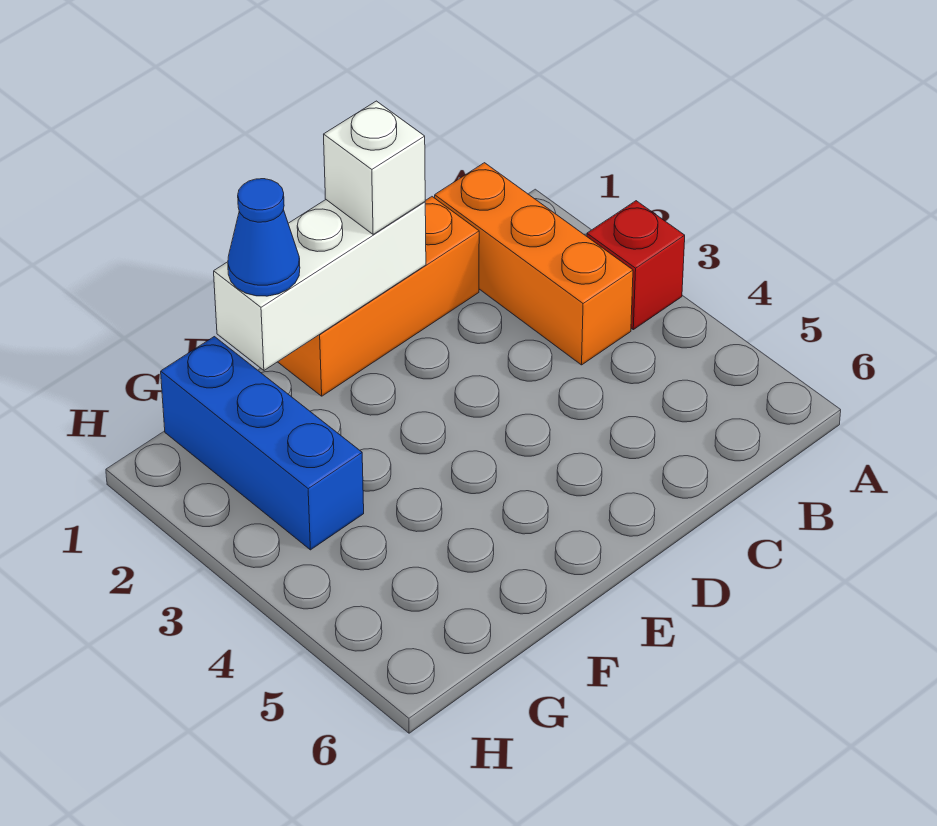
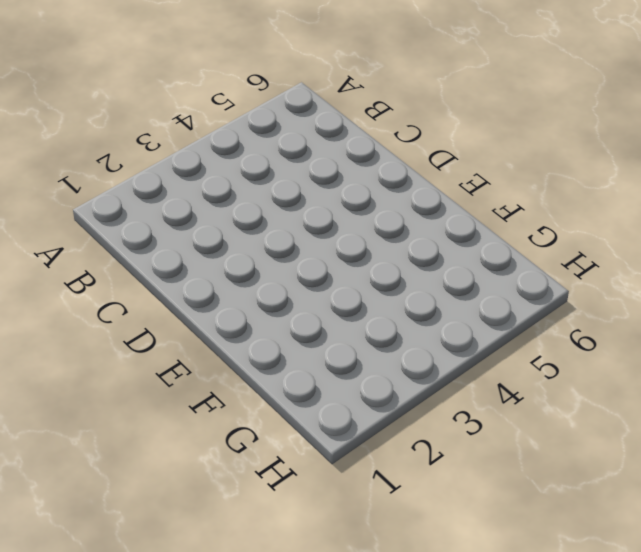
none -> red 1x1 brick [587,201,685,330]
none -> orange 1x3 brick [435,163,633,365]

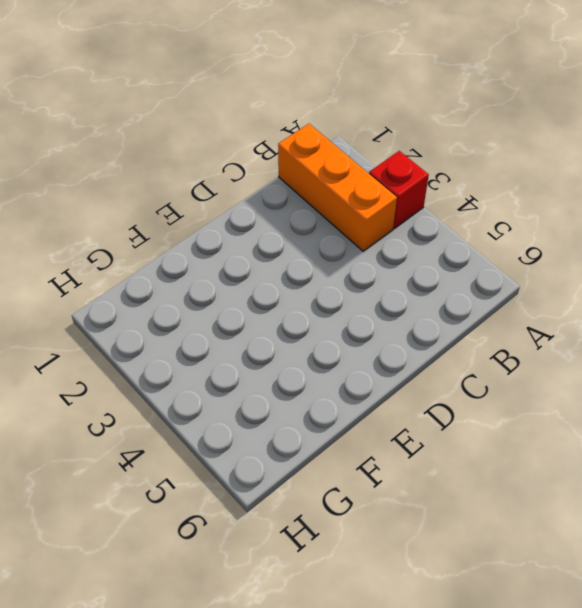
none -> orange 1x3 brick [278,197,479,396]
none -> blue 1x3 brick [161,337,364,550]

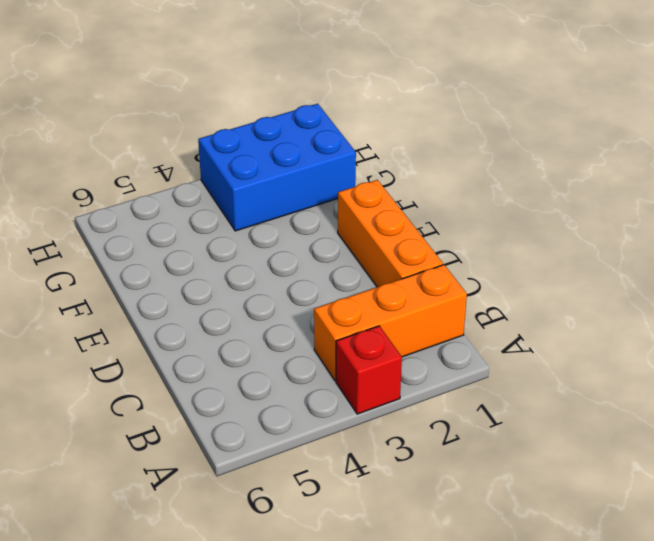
blue 2x3 brick [198,104,356,231] -> blue 1x3 brick [161,337,364,550]
none -> white 1x3 brick [214,200,426,370]
none -> white 1x1 brick [324,101,425,234]

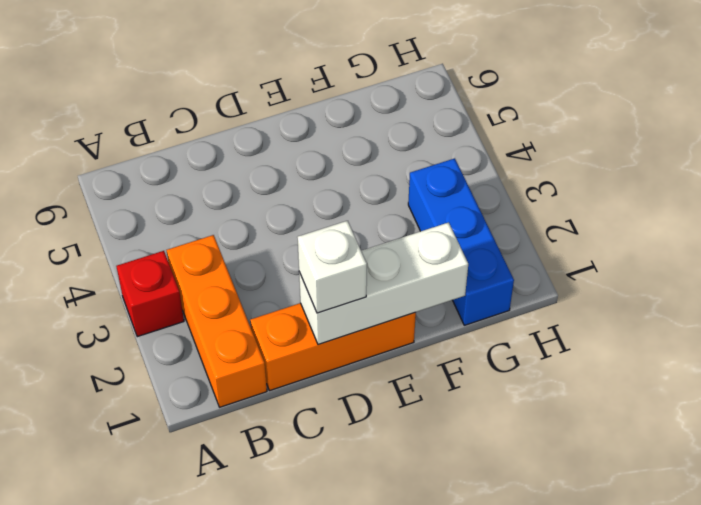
none -> blue 1x1 cone [228,179,300,296]

